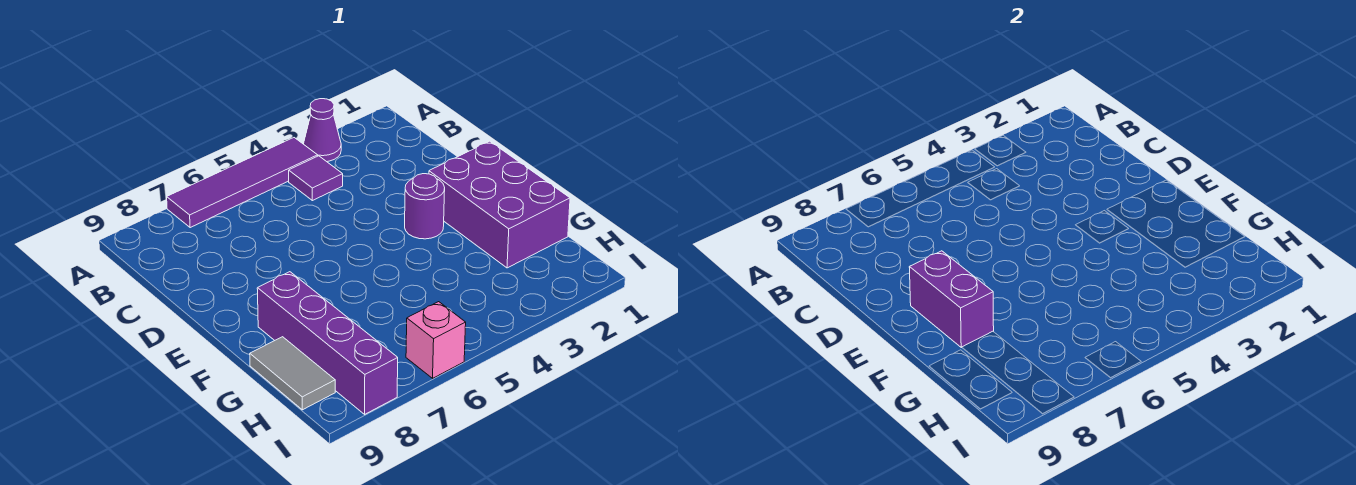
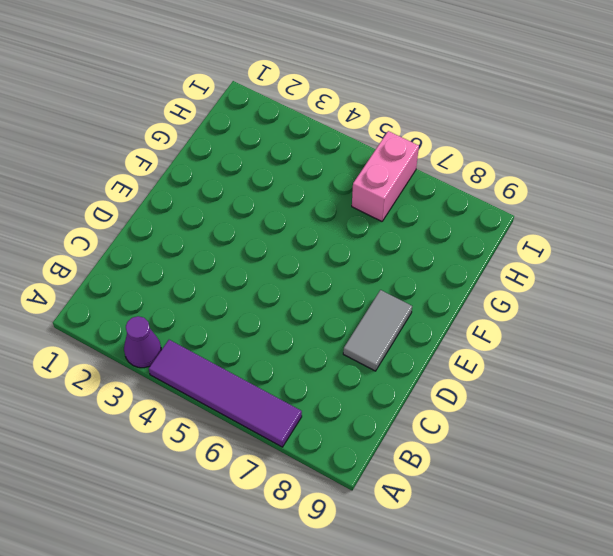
grey 1x2 tile [343,290,412,371] -> grey 1x2 tile moved to [250,337,335,410]
pink 1x2 brick [352,131,419,221] -> pink 1x1 brick [406,302,466,378]
none -> purple 1x1 tile [289,156,343,201]
none -> purple 2x3 brick [429,141,570,268]

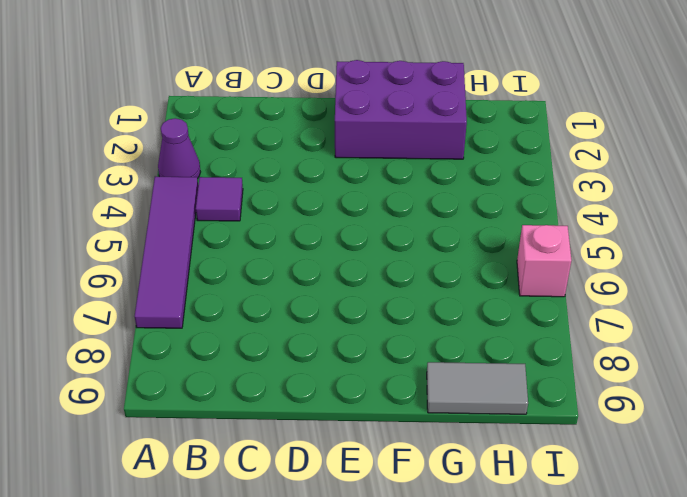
none -> purple 1x1 round brick [405,174,445,239]
none -> purple 1x4 brick [257,272,398,414]

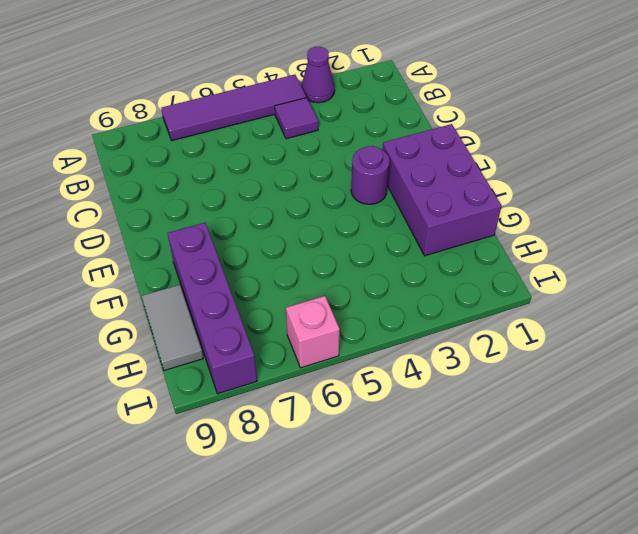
none -> purple 1x2 brick [909,251,994,347]

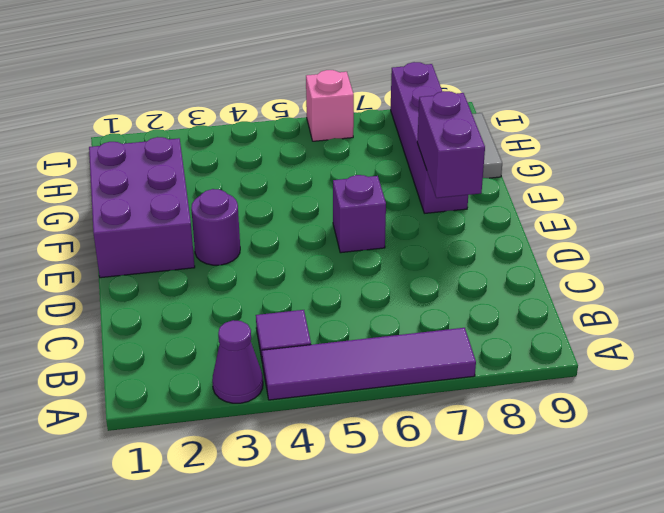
purple 1x1 brick [333,175,386,253] -> none

